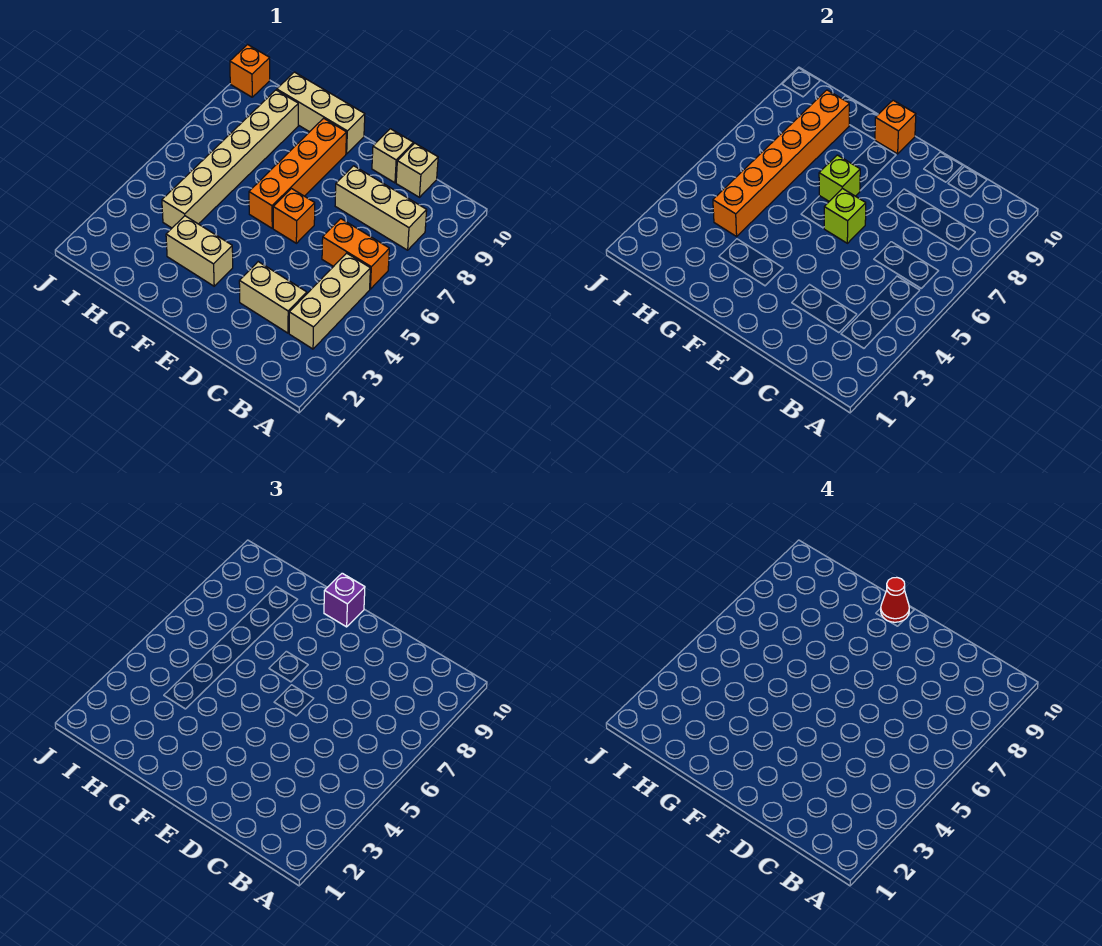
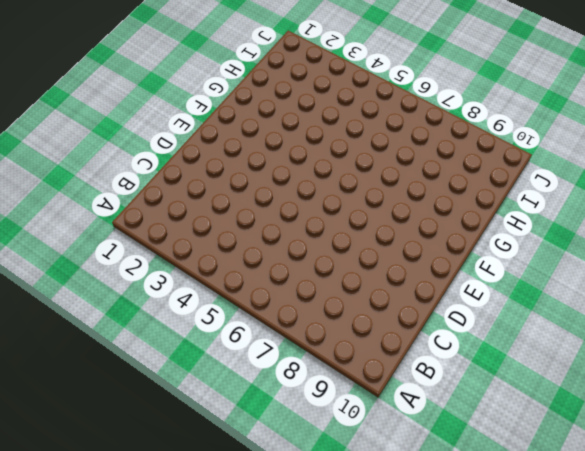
none -> tan 1x3 brick [289,253,370,349]
none -> orange 1x2 brick [322,219,389,289]
none -> tan 1x3 brick [335,166,427,250]

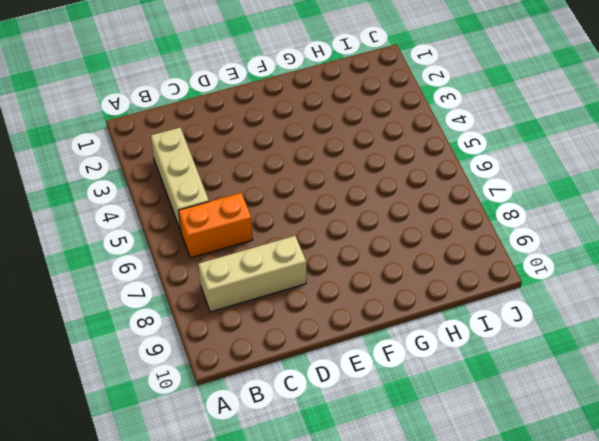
none -> tan 1x2 brick [239,262,307,333]
none -> tan 1x1 brick [396,143,438,197]
none -> tan 1x1 brick [372,129,414,183]

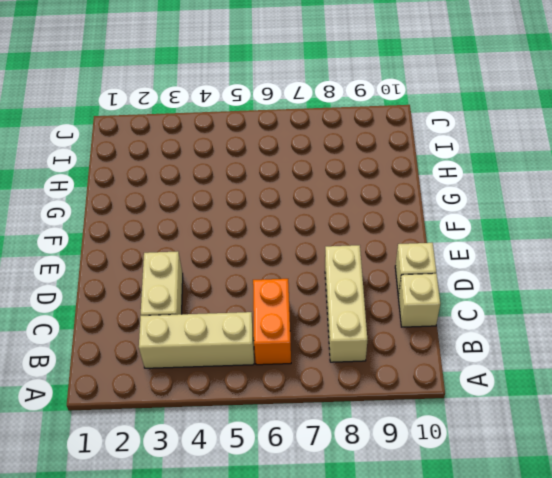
none -> orange 1x1 brick [273,189,315,243]
none -> tan 1x2 brick [166,216,233,286]
none -> orange 1x4 brick [249,118,347,228]

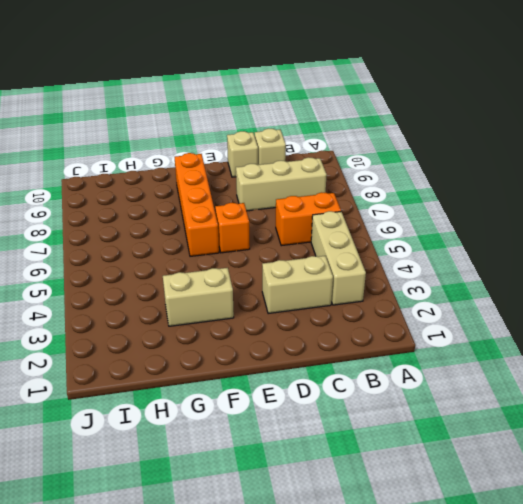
none -> tan 1x3 brick [277,72,365,154]
none -> tan 1x6 brick [162,90,298,228]
none -> orange 1x1 brick [230,45,270,97]

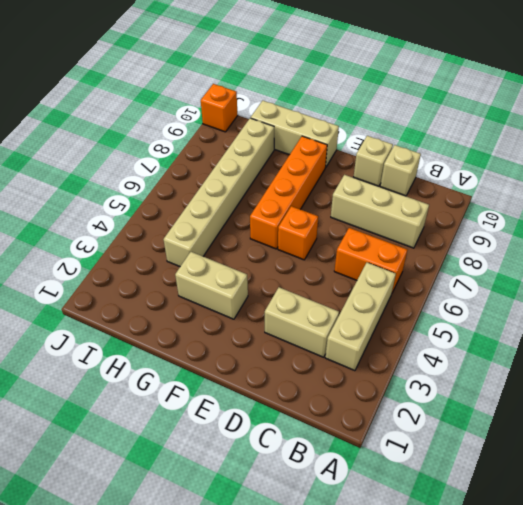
none -> lime 1x1 brick [824,188,866,243]
none -> lime 1x1 brick [819,155,860,201]
none -> orange 1x1 brick [875,100,916,154]

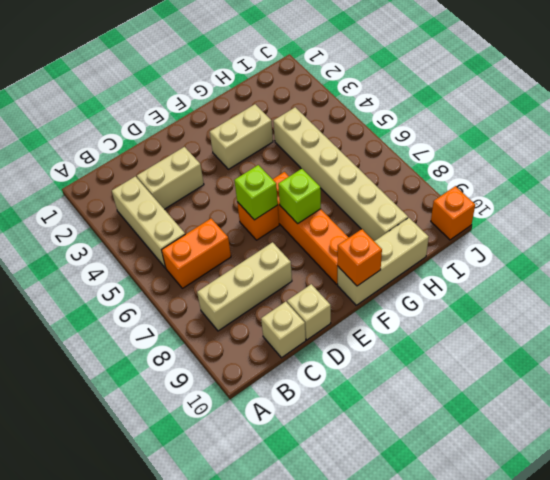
none -> orange 1x6 brick [713,90,849,236]
none -> purple 1x1 brick [324,573,365,627]
none -> red 1x1 cone [881,577,909,622]

